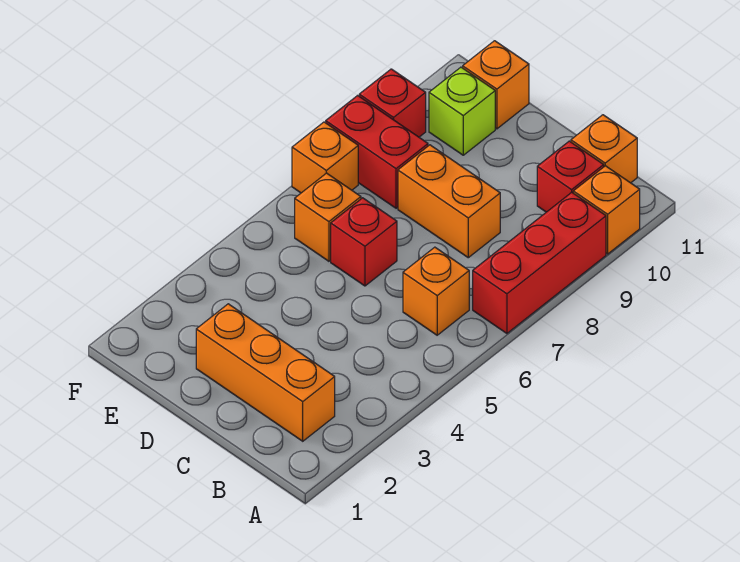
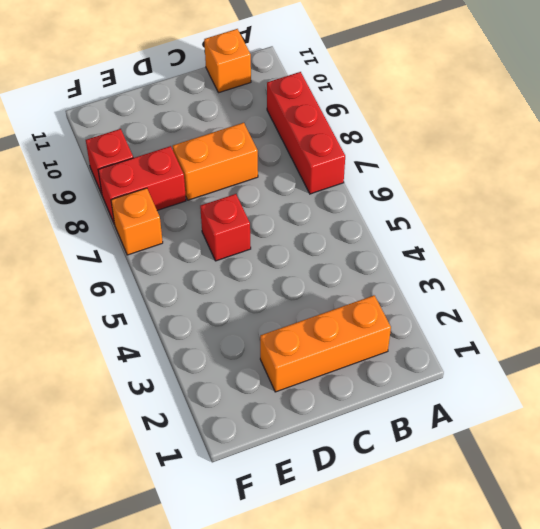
none -> orange 1x1 brick [573,166,640,254]
none -> orange 1x1 brick [403,247,469,335]
none -> red 1x1 brick [537,141,604,212]

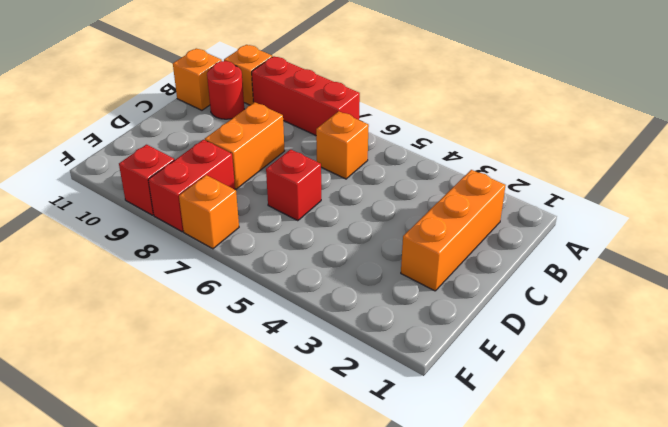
red 1x1 round brick [207,61,244,119] -> red 1x1 brick [537,141,604,212]
none -> orange 1x1 brick [295,173,361,261]
none -> lime 1x1 brick [429,67,495,155]
none -> orange 1x1 brick [463,41,529,129]

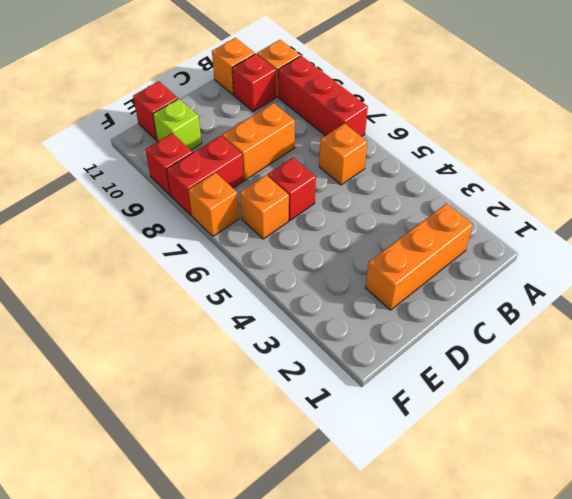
red 1x1 brick [133,81,178,140] -> orange 1x1 brick [463,41,529,129]

